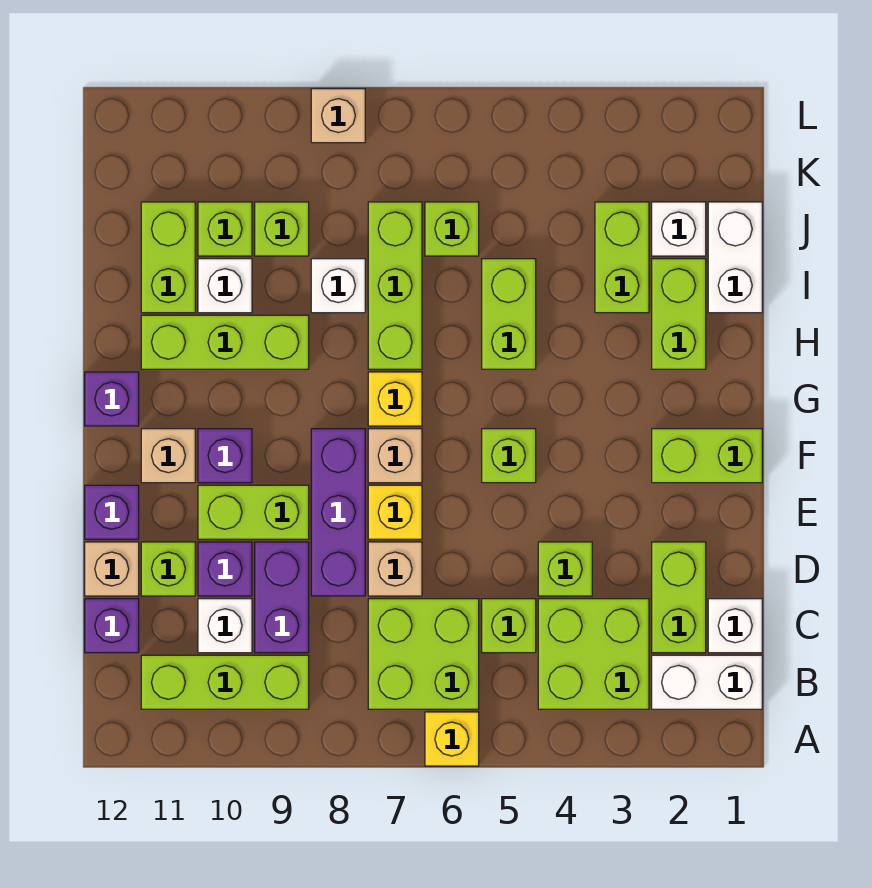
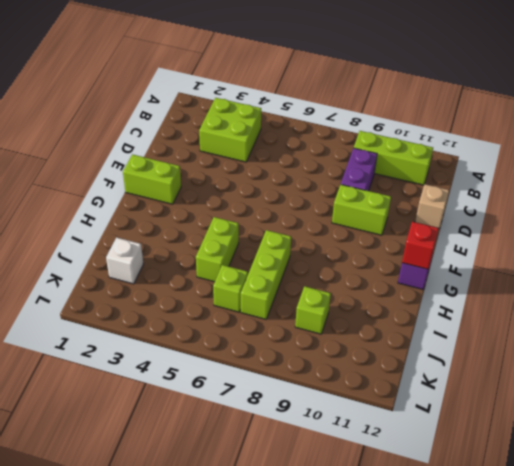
red 1x1 brick [402,222,439,269] -> none
none -> yellow 1x1 brick [425,712,479,766]
none -> white 1x2 brick [652,655,762,709]
none -> lime 2x2 brick [368,599,479,709]
none -> white 1x1 brick [708,599,762,653]

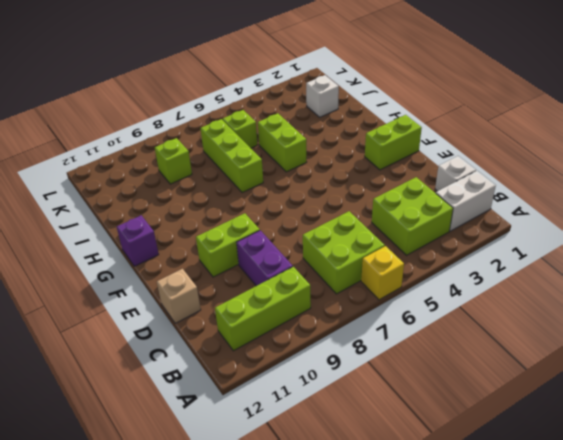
none -> lime 1x2 brick [652,542,706,653]
none -> lime 1x1 brick [482,599,536,653]
none -> white 1x1 brick [198,599,252,653]
none -> purple 1x1 brick [85,599,139,653]

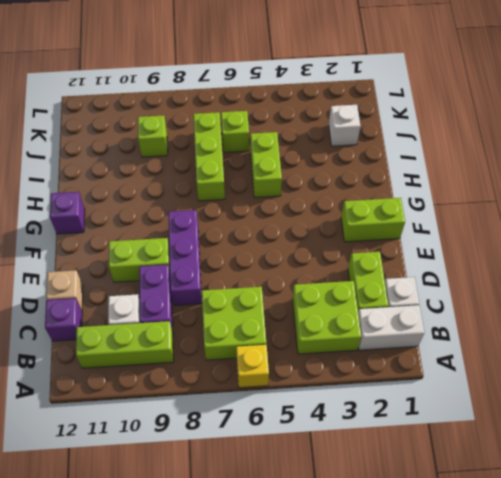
none -> lime 1x1 brick [482,599,536,653]
none -> lime 1x1 brick [538,542,592,596]
none -> tan 1x1 brick [368,542,422,596]
none -> purple 1x1 brick [198,542,252,596]

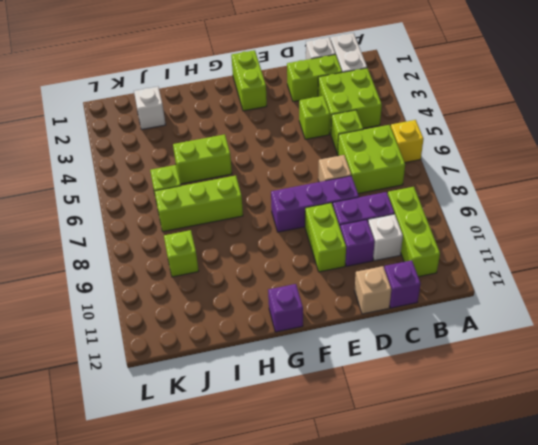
none -> lime 1x1 brick [141,542,195,596]
none -> yellow 1x1 brick [368,485,422,539]
none -> purple 1x1 brick [85,485,139,539]
none -> lime 1x1 brick [482,429,536,483]

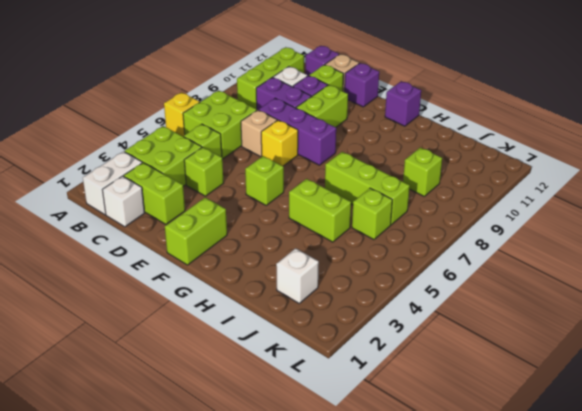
none -> tan 1x1 brick [368,429,422,483]
none -> purple 1x1 brick [198,429,252,483]
none -> tan 1x1 brick [141,429,195,483]
none -> yellow 1x1 brick [368,372,422,426]

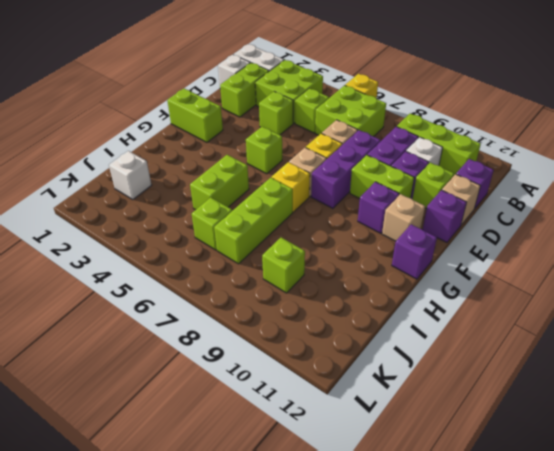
none -> lime 1x2 brick [652,259,706,369]
none -> lime 1x3 brick [141,315,309,369]
none -> white 1x2 brick [708,202,762,313]
none -> lime 1x2 brick [595,202,649,313]

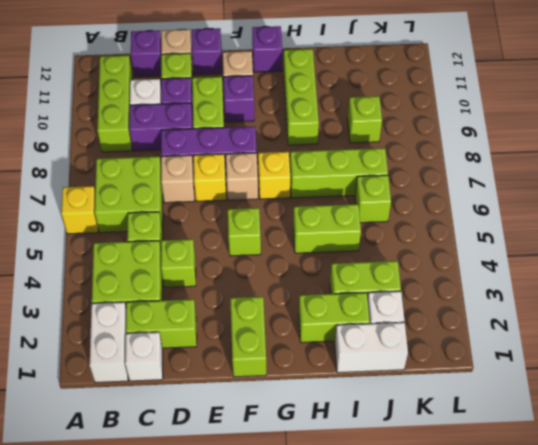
none -> white 1x1 brick [311,259,365,313]
none -> white 1x1 brick [198,259,252,313]
none -> lime 1x2 brick [141,202,195,313]
none -> lime 1x1 brick [198,202,252,256]

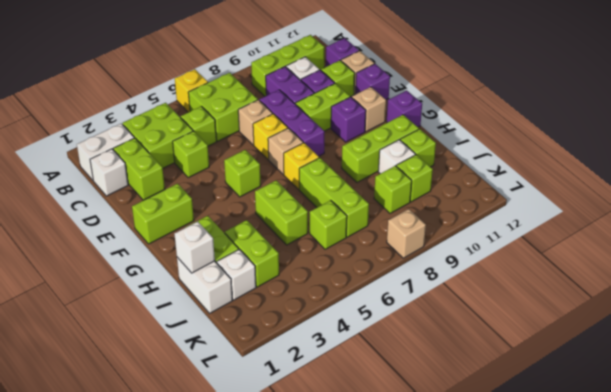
white 1x1 brick [174,221,215,273] -> white 1x1 brick moved to [311,259,365,313]
lime 1x1 brick [400,129,436,167] -> lime 1x2 brick [141,202,195,313]

